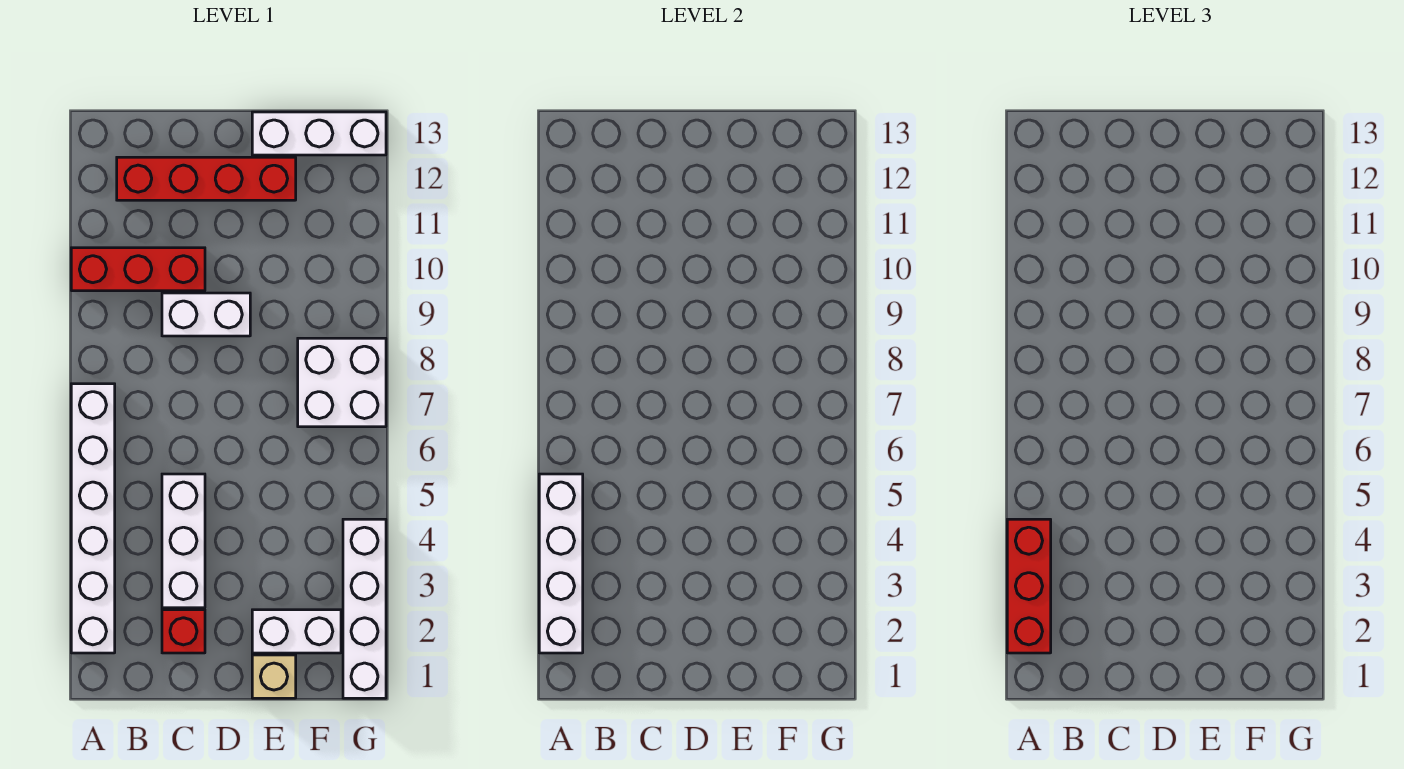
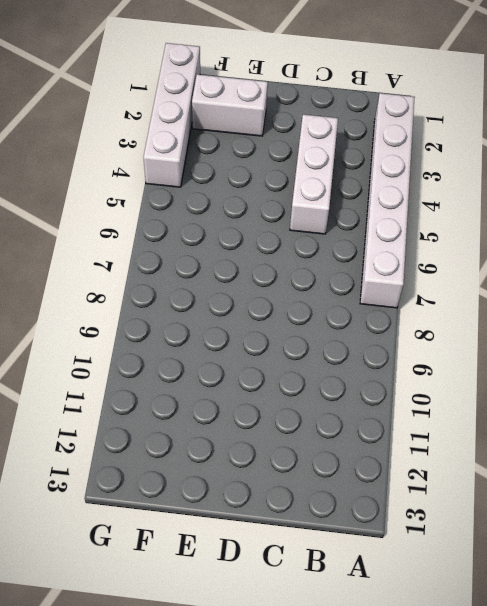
none -> red 1x3 brick [71,248,205,291]
none -> red 1x4 brick [117,157,296,200]
none -> red 1x1 brick [162,610,205,653]

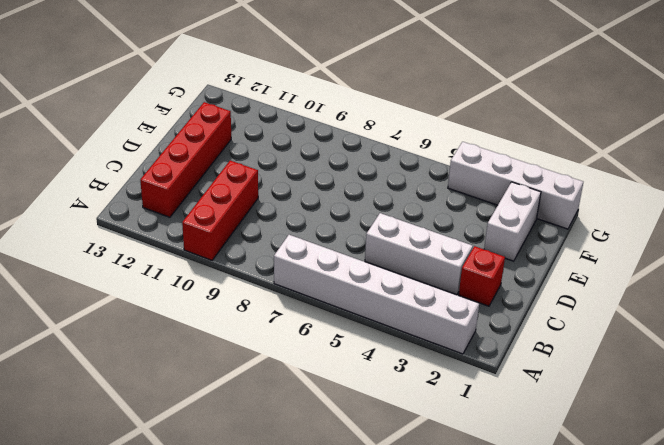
none -> white 1x2 brick [162,293,250,336]
none -> tan 1x1 brick [252,655,296,698]
none -> white 1x3 brick [252,112,386,155]

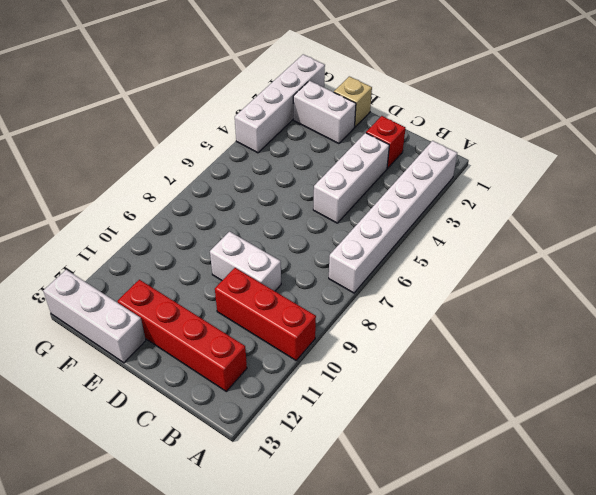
none -> white 2x2 brick [298,338,386,427]
none -> white 1x4 brick [539,474,583,653]
none -> red 1x3 brick [1007,519,1051,653]

